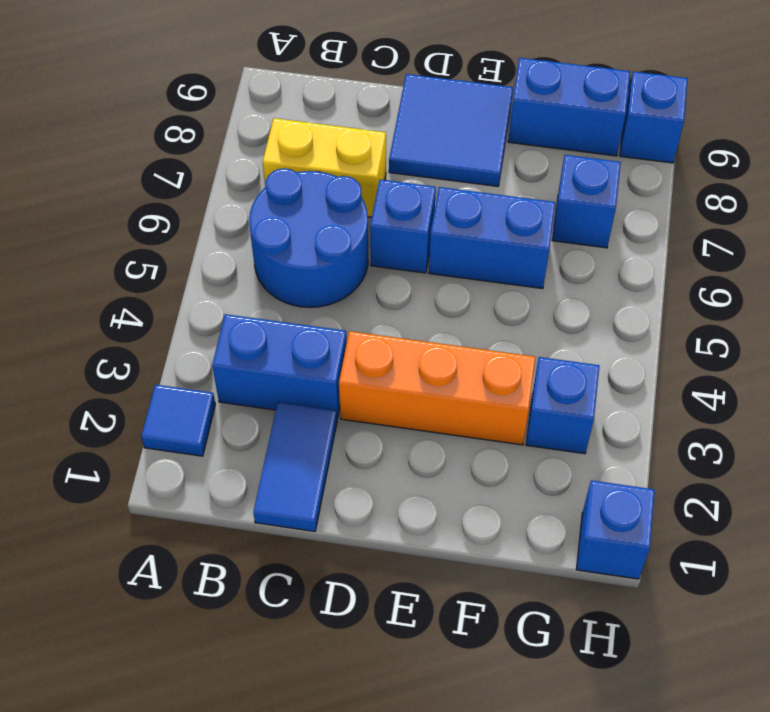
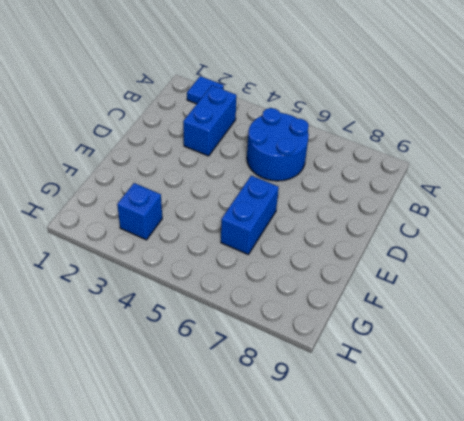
none -> yellow 1x2 brick [263,118,386,217]
none -> blue 1x2 tile [253,402,337,531]
none -> orange 1x3 brick [339,331,536,445]

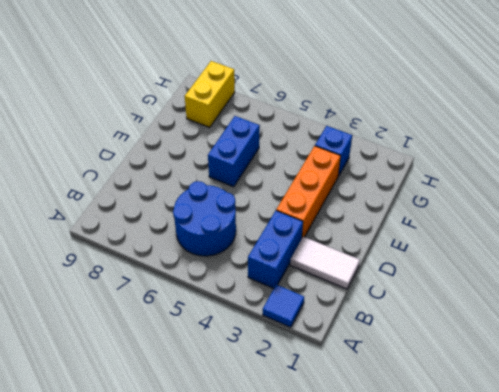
white 1x2 tile [290,237,360,289] -> blue 1x2 tile [253,402,337,531]
yellow 1x2 brick [185,61,235,127] -> yellow 1x2 brick moved to [263,118,386,217]
none -> blue 1x1 brick [370,180,436,273]
none -> blue 2x2 tile [389,74,513,186]
none -> blue 1x2 brick [508,58,630,156]

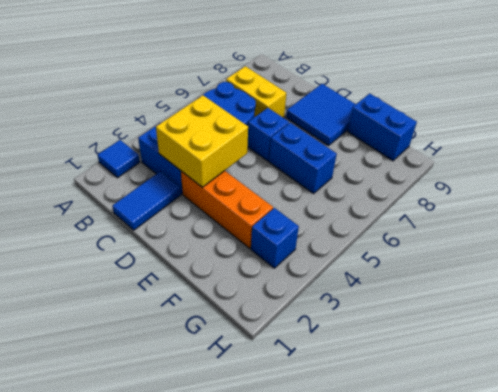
yellow 2x2 brick [156,95,248,187] -> none
none -> blue 1x1 brick [552,155,621,248]
none -> blue 1x1 brick [576,480,655,579]
none -> blue 1x1 brick [620,72,688,163]

